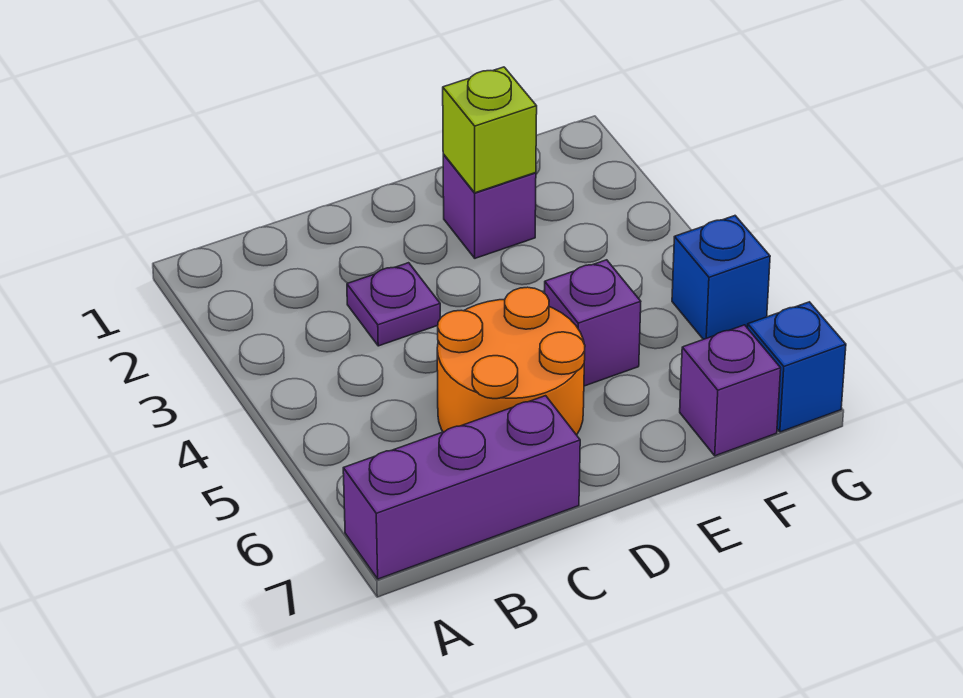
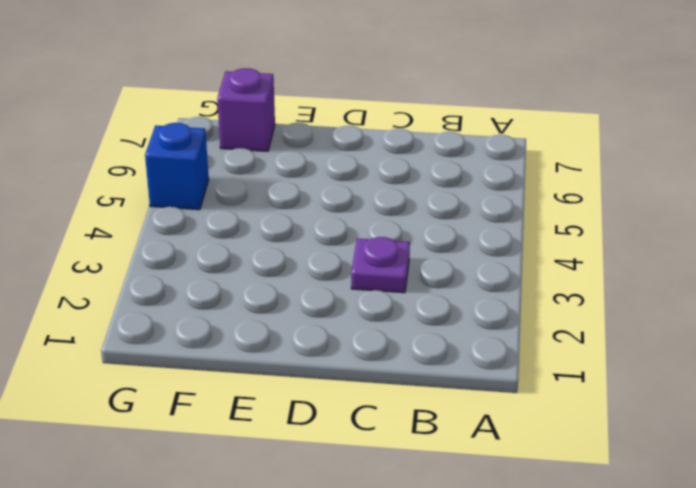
none -> purple 1x3 brick [343,396,580,579]
none -> orange 2x2 round brick [437,287,585,435]

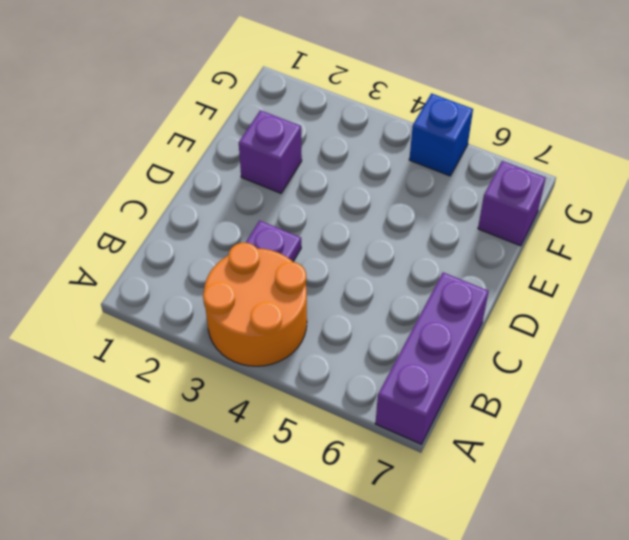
orange 2x2 round brick [203,243,307,366] -> orange 2x2 round brick moved to [437,287,585,435]
none -> purple 1x1 brick [545,260,641,386]
none -> blue 1x1 brick [748,302,846,432]

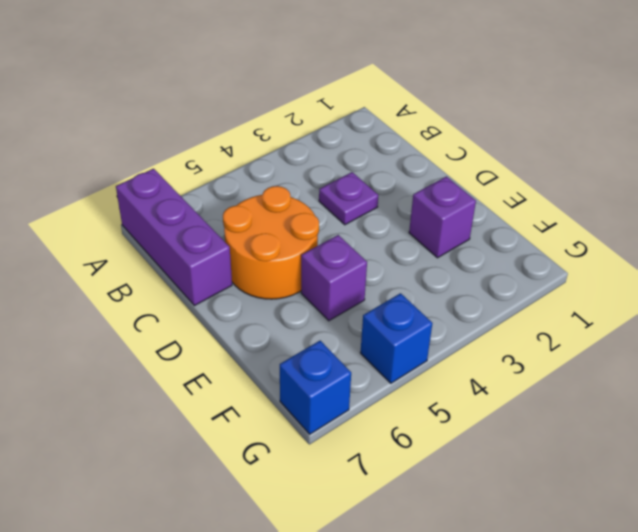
none -> purple 1x1 brick [680,325,781,456]
none -> lime 1x1 brick [443,67,537,193]

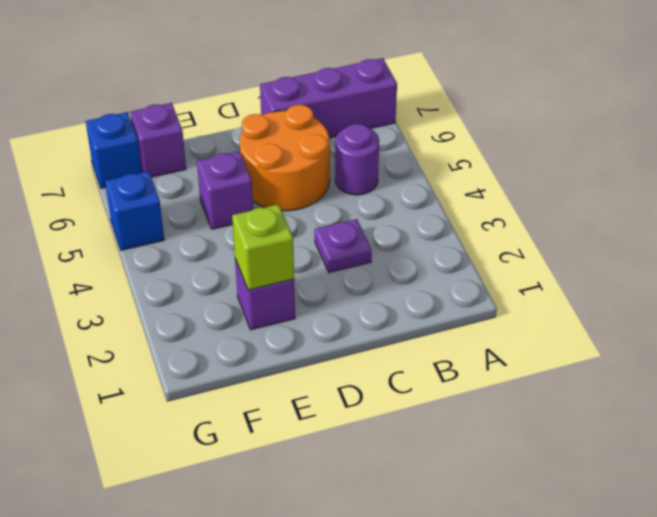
purple 1x1 round brick [335,124,379,195] -> none

